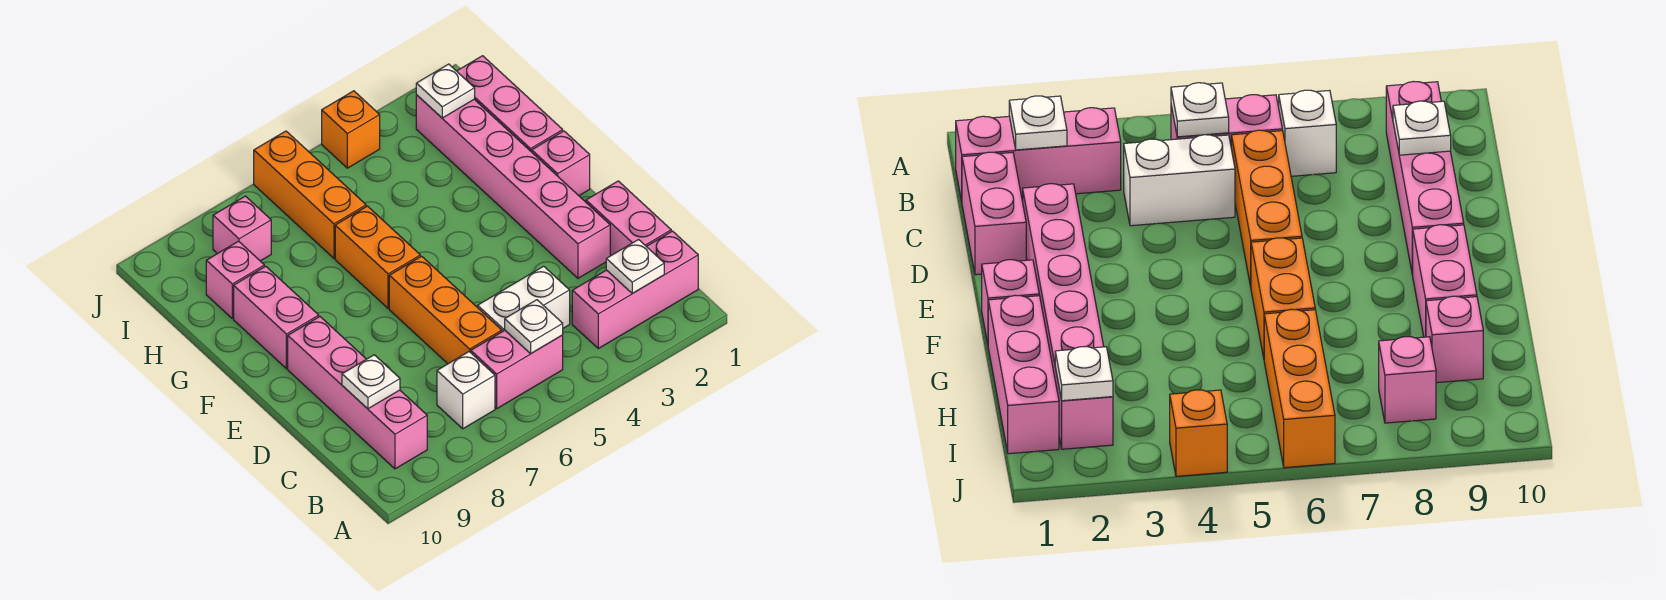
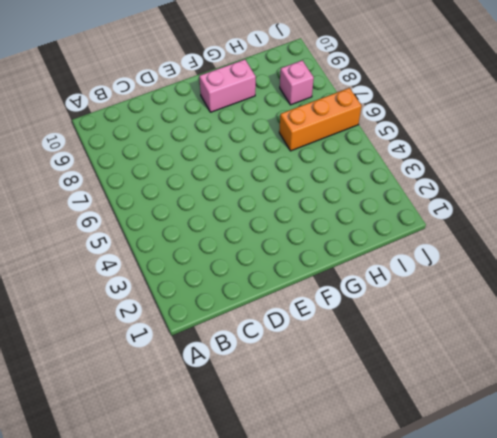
none -> pink 1x3 brick [572,231,698,348]
none -> pink 1x2 brick [471,330,563,409]
none -> white 1x1 brick [437,352,495,429]

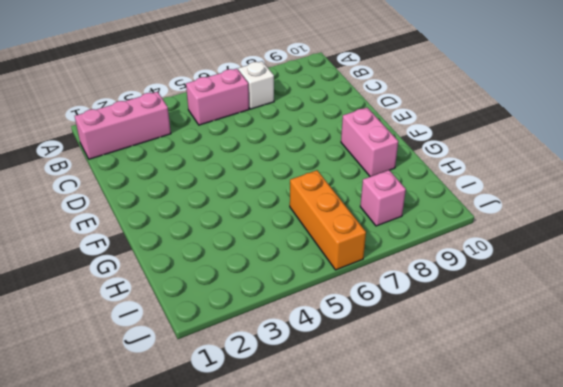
none -> pink 1x4 brick [288,317,427,469]
none -> pink 1x2 brick [586,181,671,256]
none -> white 1x2 brick [478,266,570,332]

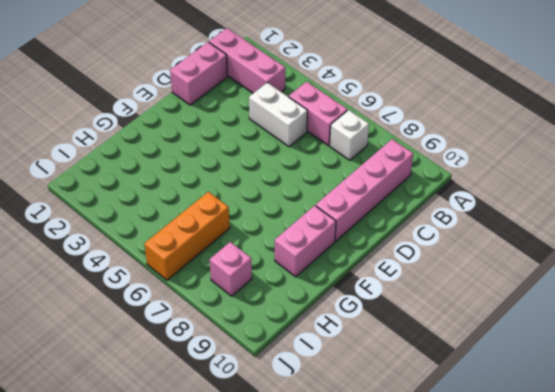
none -> orange 1x3 brick [389,256,502,364]
none -> pink 1x6 brick [416,95,610,278]
none -> pink 1x1 brick [532,131,590,196]

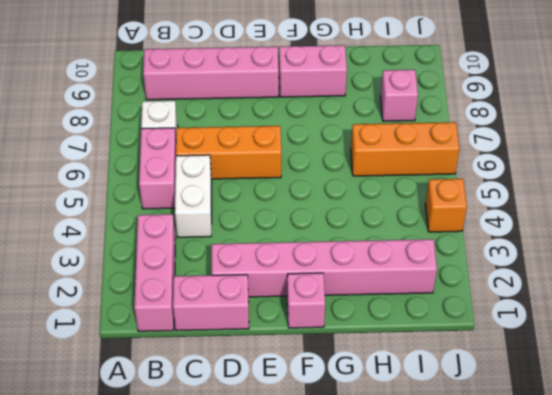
none -> orange 1x2 brick [335,206,420,309]
none -> pink 1x3 brick [457,56,563,152]
none -> pink 1x1 brick [206,241,264,318]

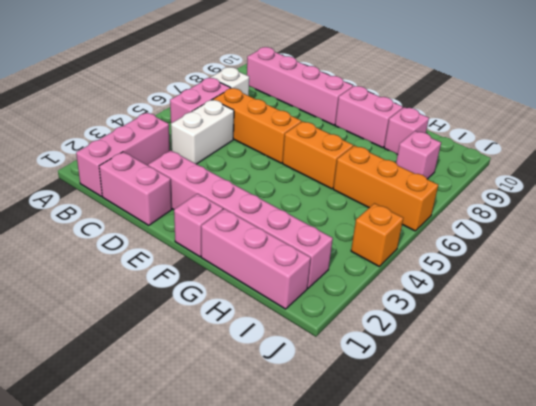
none -> white 1x1 plate [606,240,664,293]
none -> white 1x1 plate [505,300,563,353]
none -> white 1x1 plate [342,355,400,409]

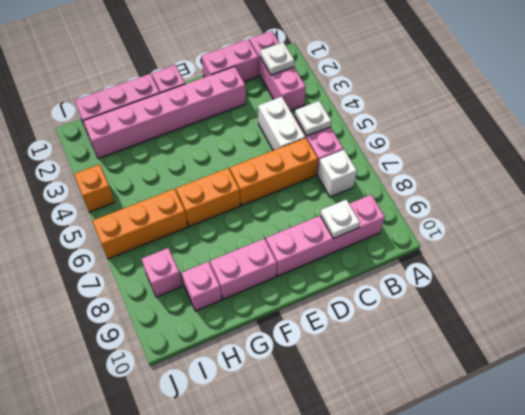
none -> white 1x1 plate [416,64,475,118]

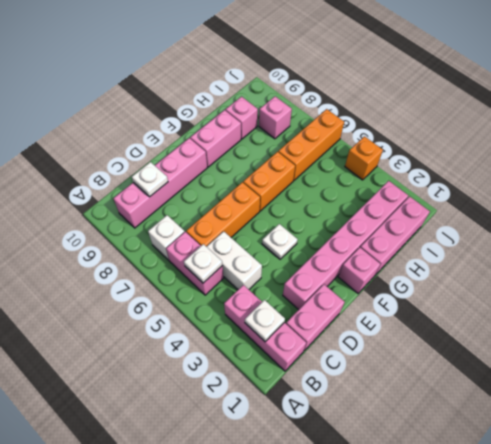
white 1x1 plate [262,224,298,259] -> white 1x1 plate moved to [416,64,475,118]

